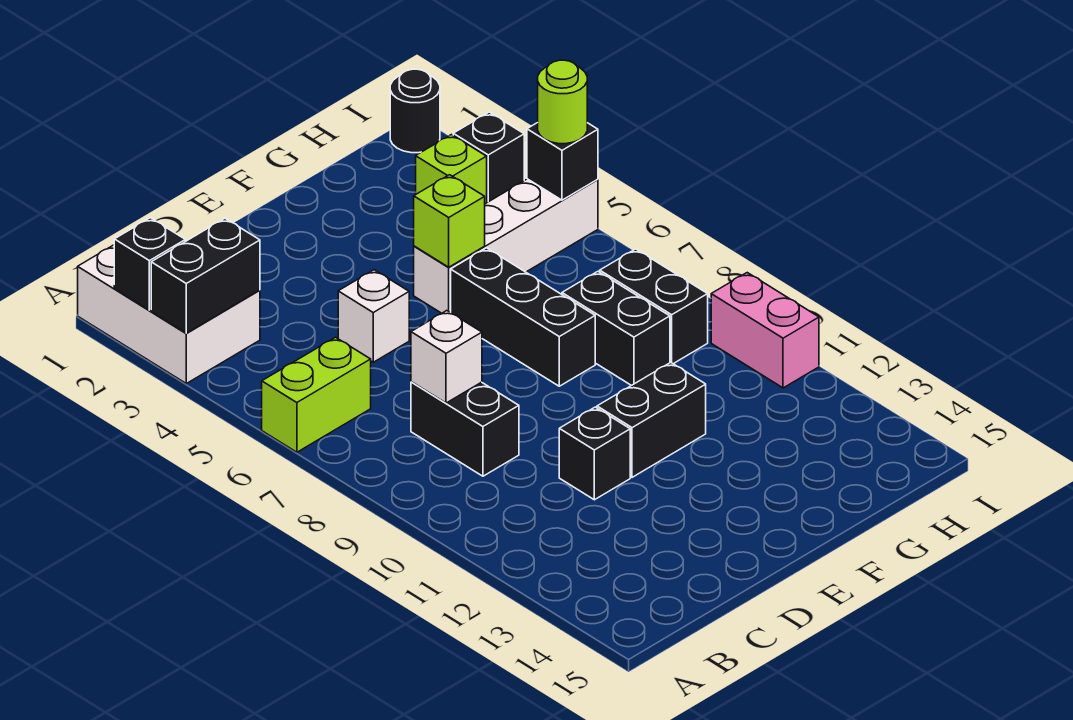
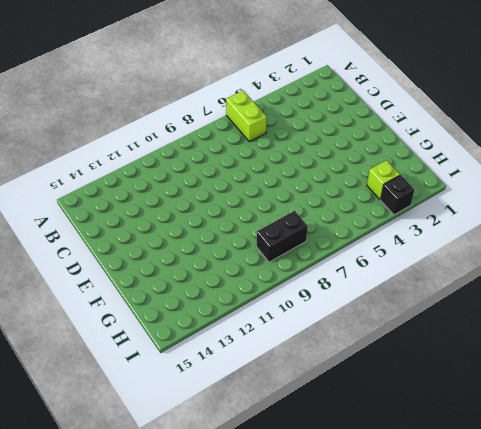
none -> white 2x3 brick [78,245,260,383]
none -> black 1x2 brick [411,382,519,476]
none -> white 1x1 brick [338,270,409,362]

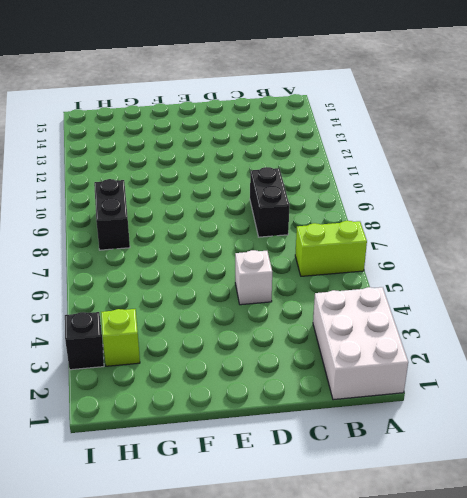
none -> black 1x1 brick [559,407,630,500]
none -> black 1x2 brick [597,362,706,477]
none -> white 1x4 brick [414,179,598,313]

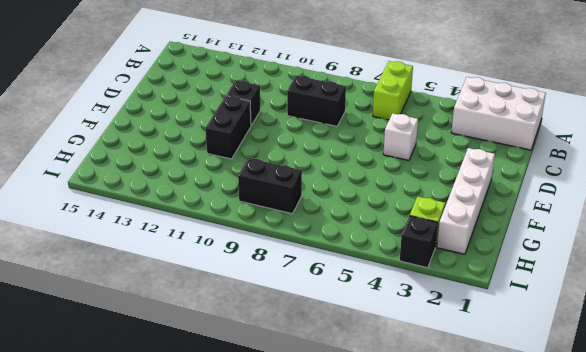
white 1x4 brick [437,148,495,254] -> white 1x4 brick moved to [414,179,598,313]
none -> black 1x3 brick [451,248,595,386]
none -> black 1x2 brick [562,272,670,386]
none -> black 1x1 round brick [390,69,440,153]

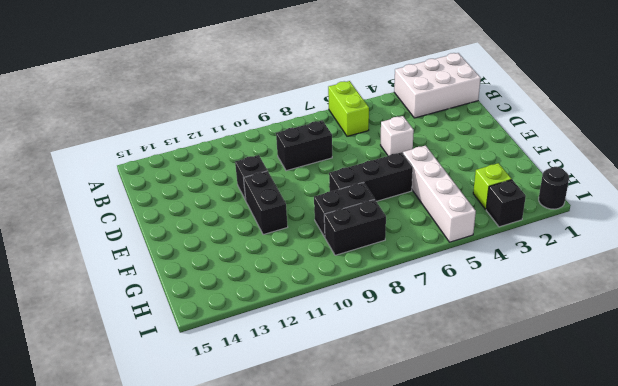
none -> pink 1x2 brick [711,273,819,388]
none -> black 1x1 brick [114,218,185,310]
none -> black 1x2 brick [151,218,260,333]

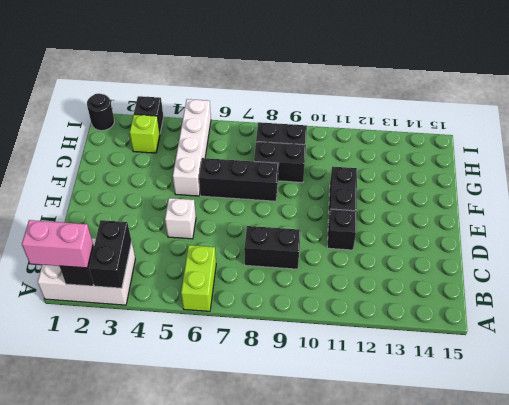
pink 1x2 brick [22,220,93,268] -> pink 1x2 brick moved to [711,273,819,388]
none -> white 1x1 brick [411,311,482,403]
none -> lime 1x1 brick [414,175,485,267]
none -> black 1x1 brick [527,123,598,200]

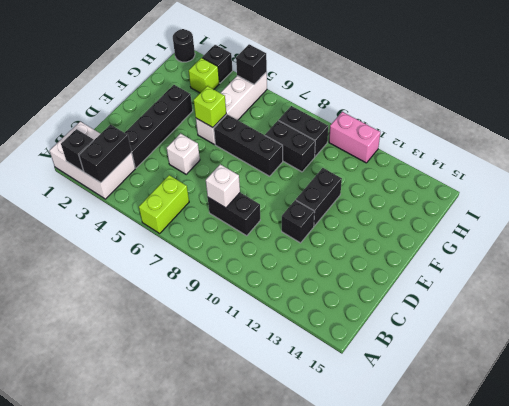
black 1x4 brick [125,85,193,168] -> none
none -> lime 1x1 round brick [538,60,587,144]

